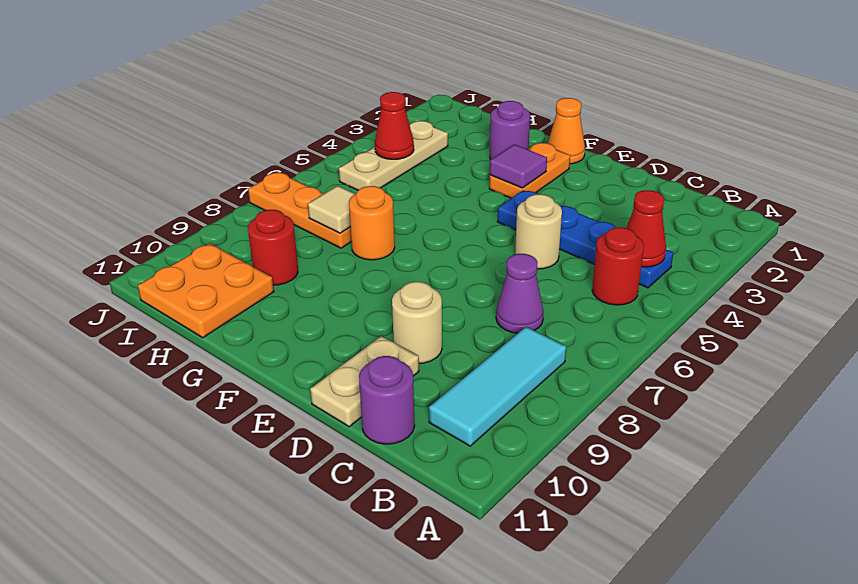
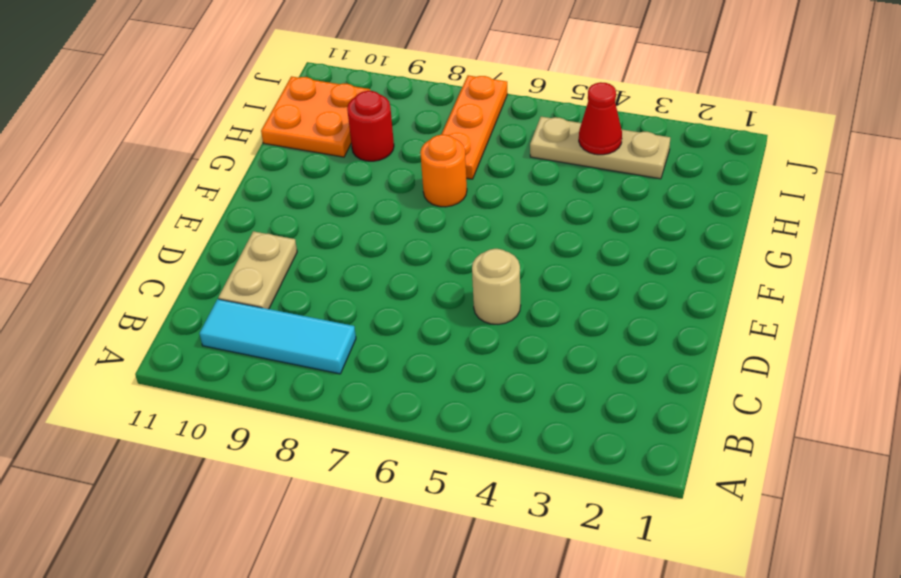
tan 1x2 plate [218,231,297,309] -> tan 1x2 plate turned to [310,336,419,427]
none -> blue 1x4 plate [497,190,673,288]
none -> red 1x1 round brick [592,227,644,305]
none -> purple 1x1 cone [496,254,544,333]

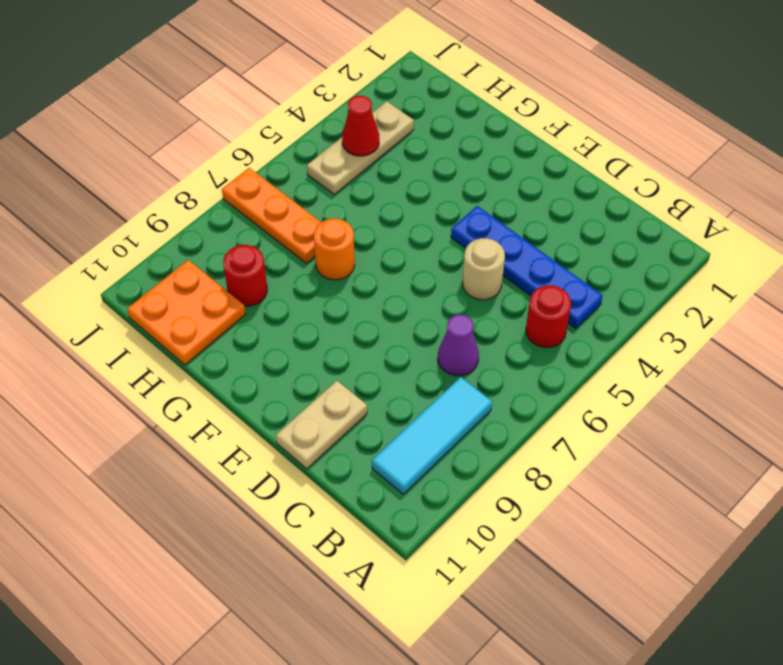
none -> purple 1x1 round brick [359,356,415,444]
none -> tan 1x1 round brick [392,282,442,363]
none -> orange 1x1 cone [548,98,585,164]

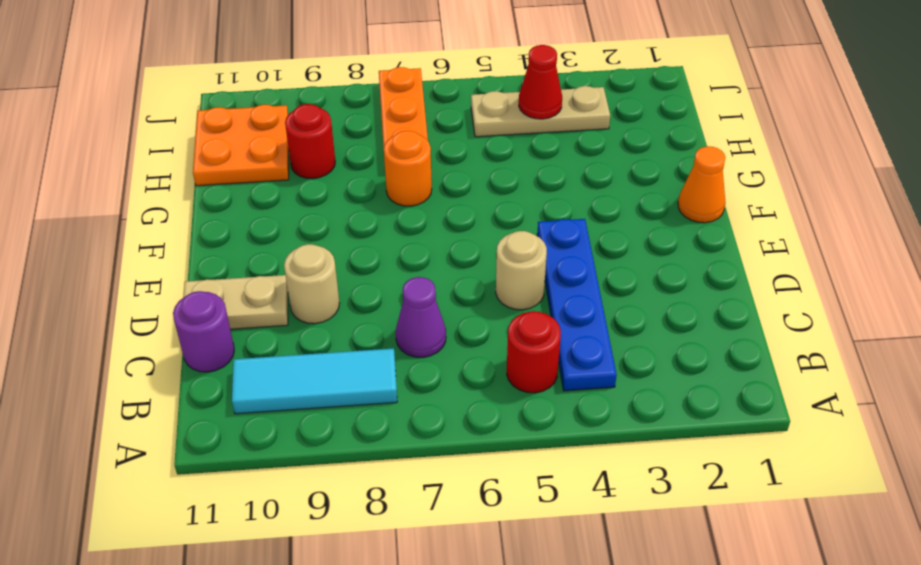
none -> orange 1x2 plate [489,143,570,198]
none -> purple 1x1 round brick [490,101,530,160]
none -> red 1x1 cone [627,190,666,267]

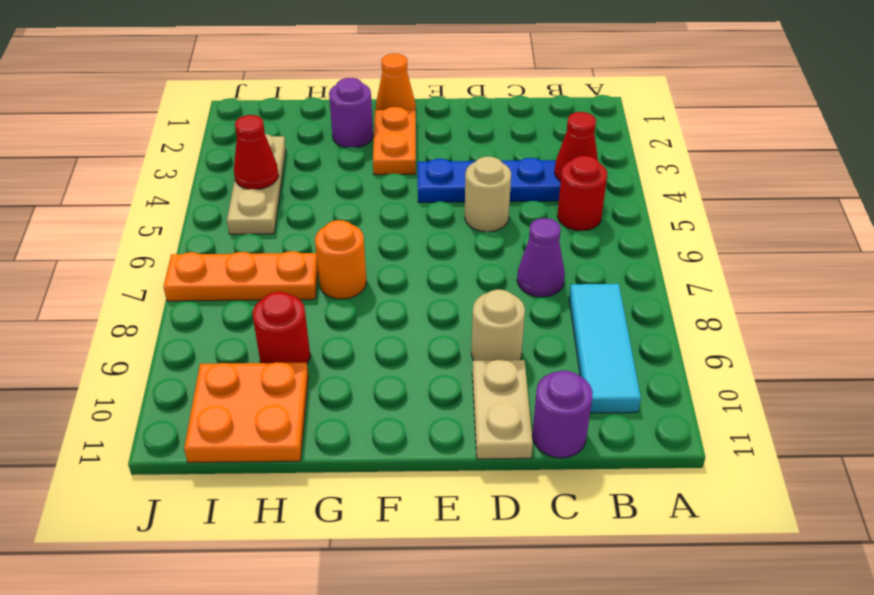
none -> purple 1x1 tile [490,145,547,188]
none -> tan 1x1 tile [308,186,355,233]

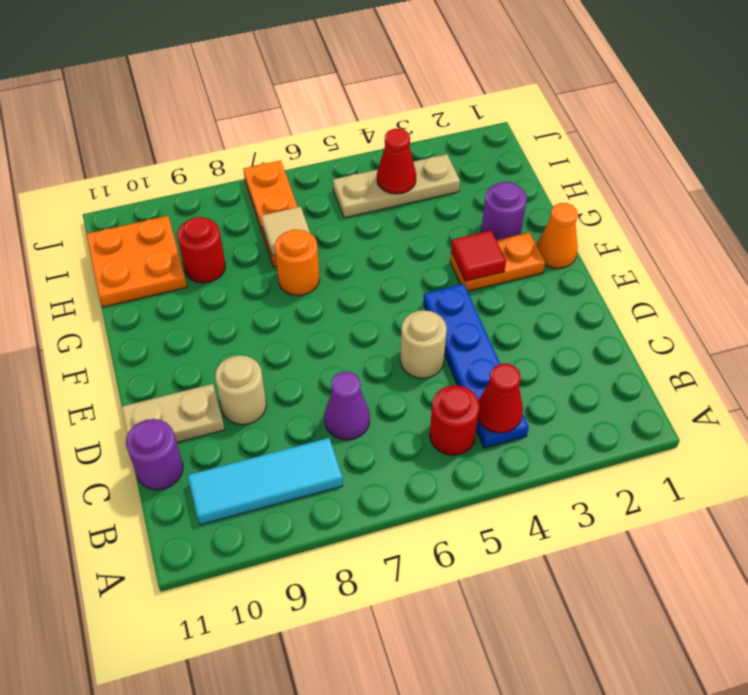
red 1x1 tile [451,231,506,281] -> purple 1x1 tile [490,145,547,188]

